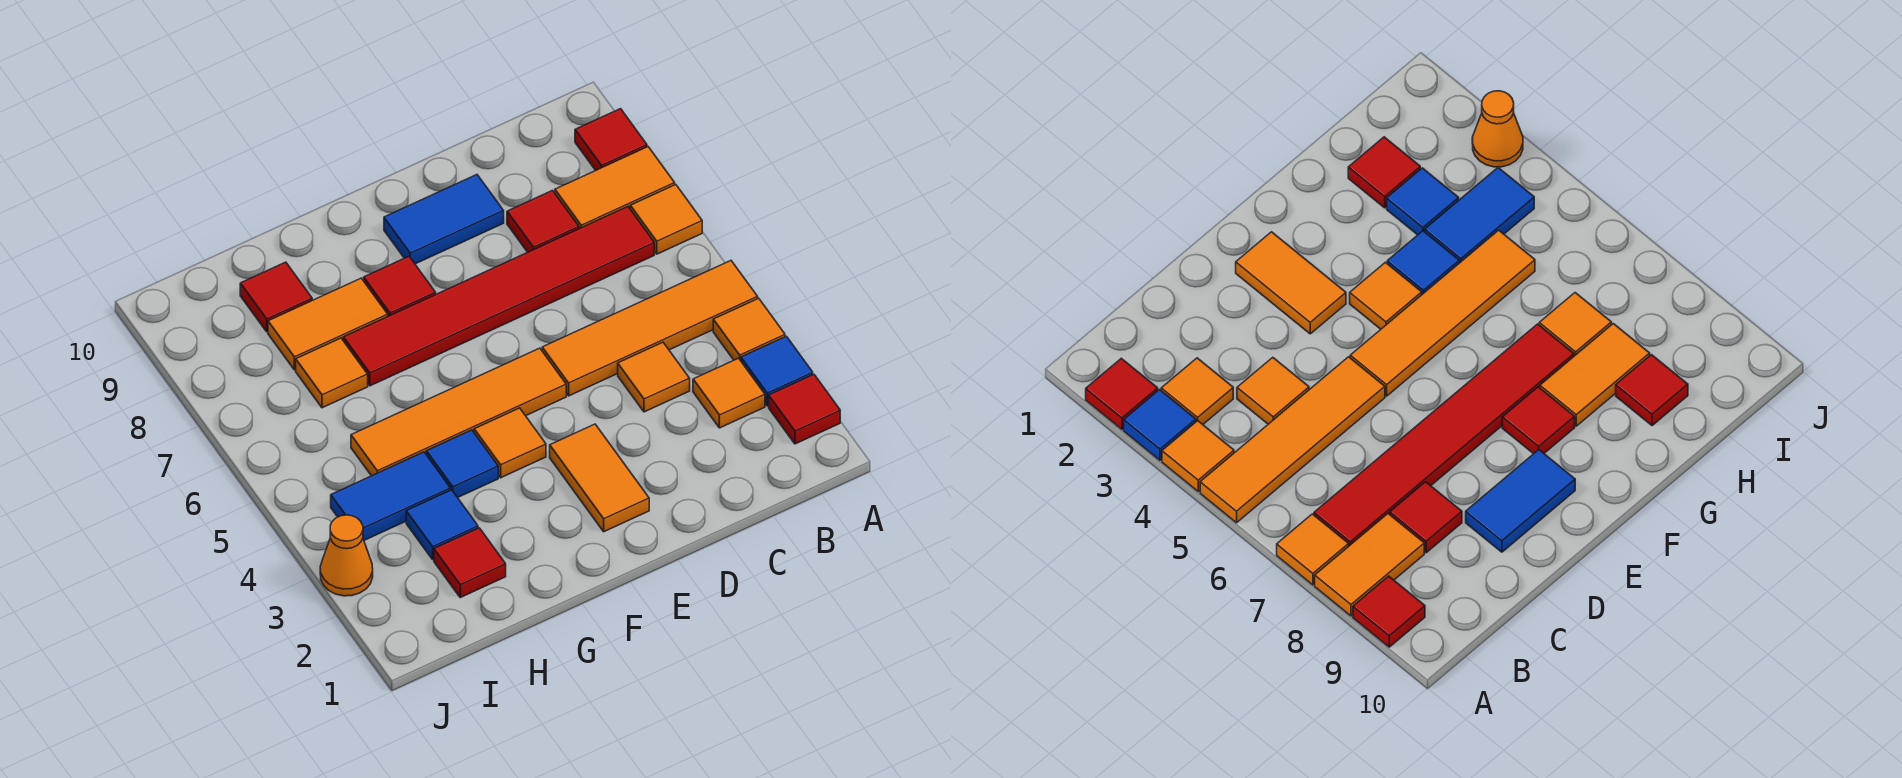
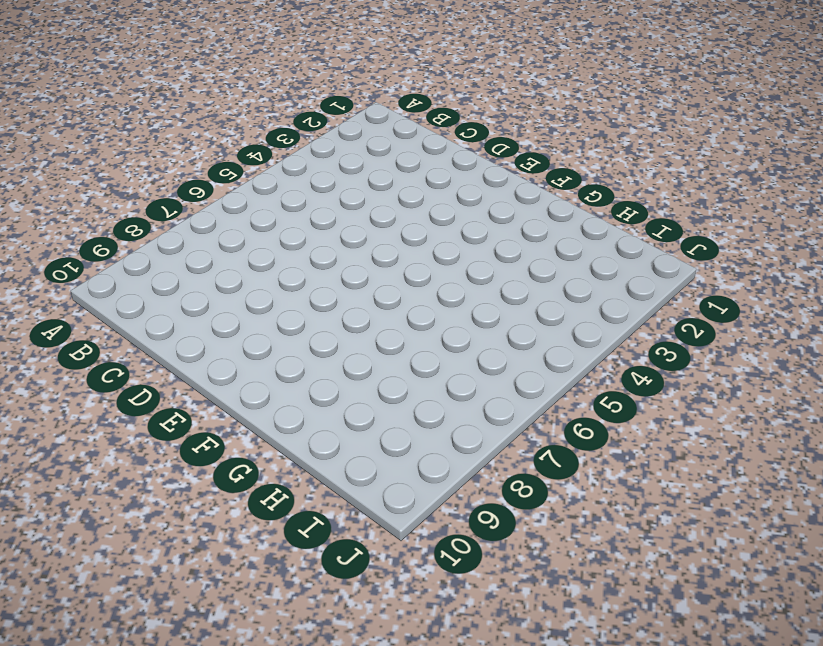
none -> red 1x1 tile [769,374,840,444]
none -> blue 1x1 tile [741,336,813,406]
none -> orange 1x1 tile [713,298,785,361]

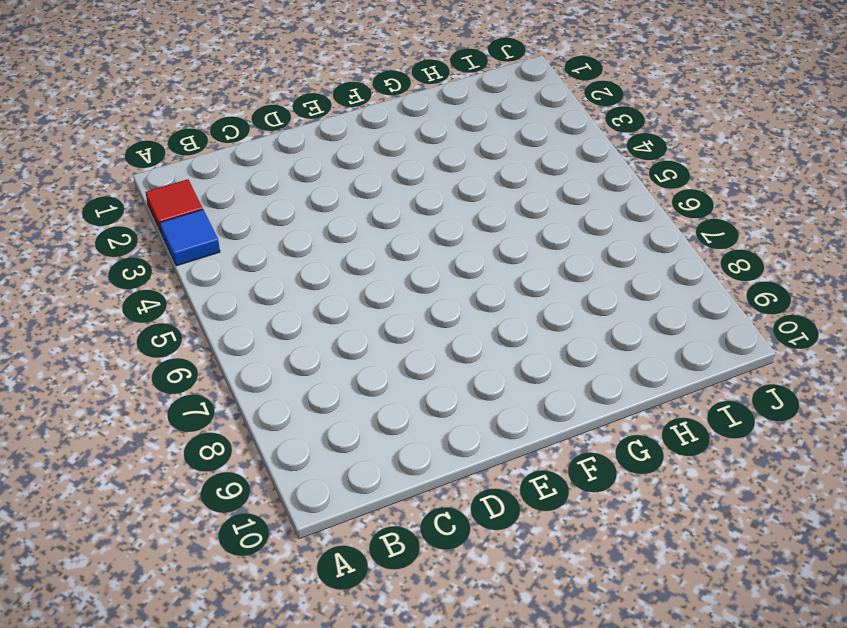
none -> orange 1x1 tile [713,298,785,361]
none -> orange 1x4 tile [542,261,758,396]
none -> orange 1x1 tile [630,185,702,254]

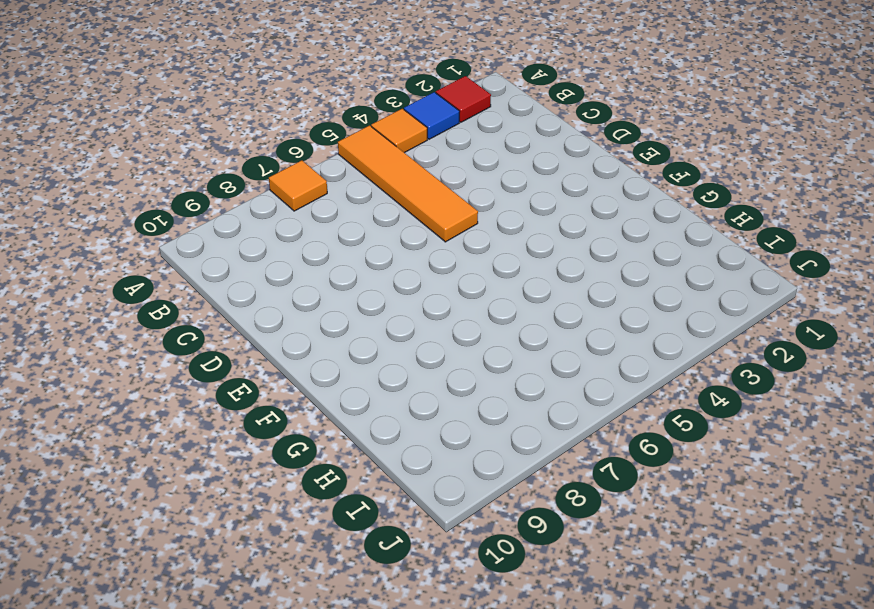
none -> orange 1x2 tile [555,147,675,229]
none -> red 1x1 tile [575,109,647,170]
none -> orange 1x1 tile [693,358,765,428]

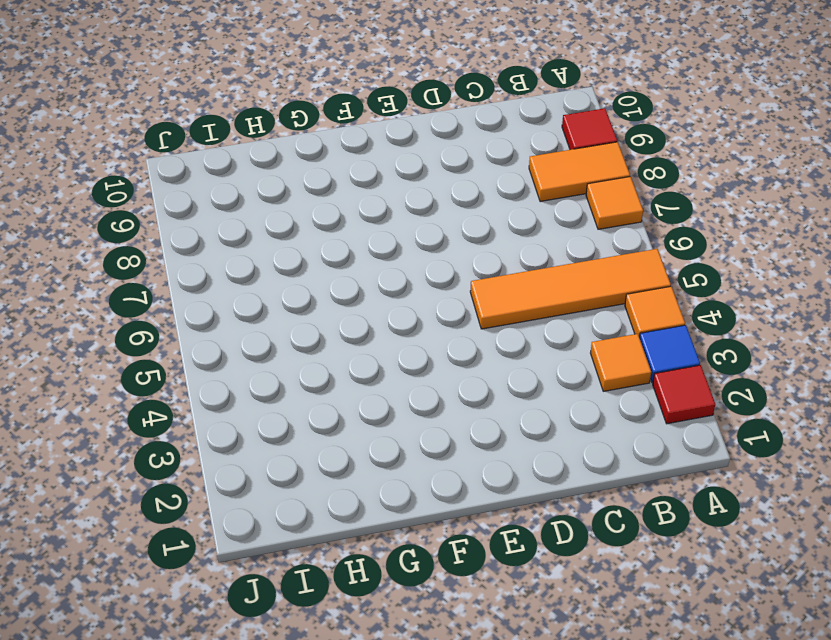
none -> red 1x6 tile [343,207,654,386]
none -> orange 1x1 tile [618,342,690,412]
none -> red 1x1 tile [507,191,579,252]

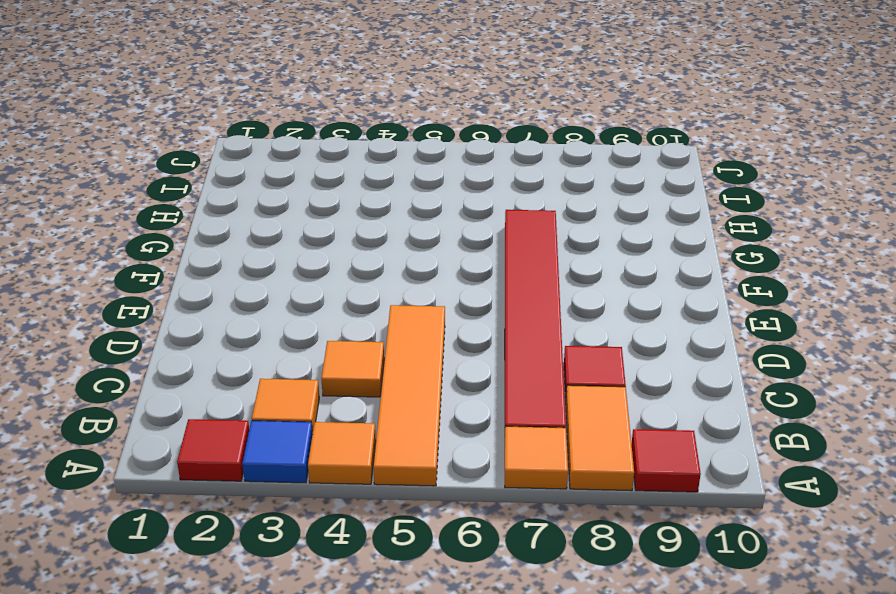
none -> blue 1x2 tile [384,175,504,264]
none -> orange 1x2 tile [550,424,649,532]
none -> orange 1x4 tile [351,348,566,476]

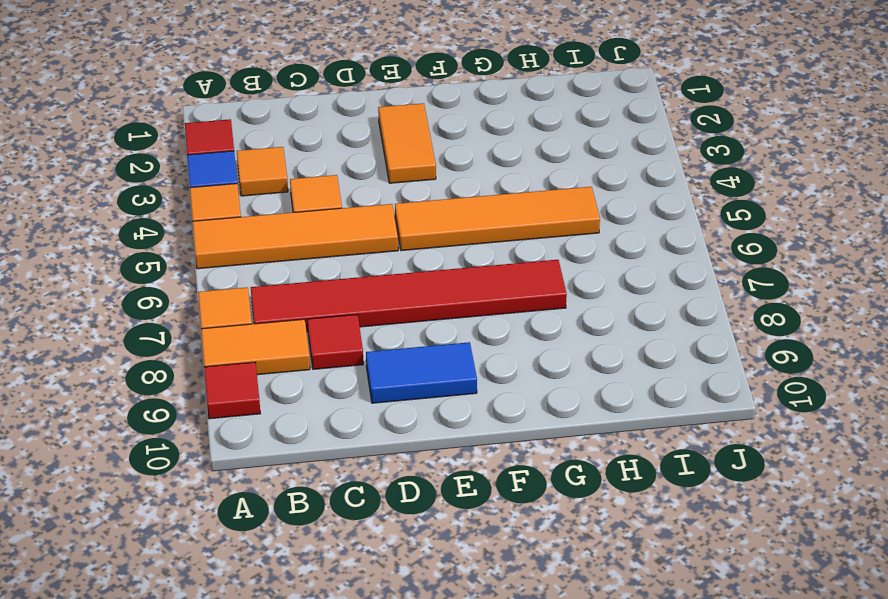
none -> orange 1x1 tile [474,408,546,478]
none -> red 1x1 tile [364,256,436,316]
none -> blue 1x1 tile [426,430,498,498]

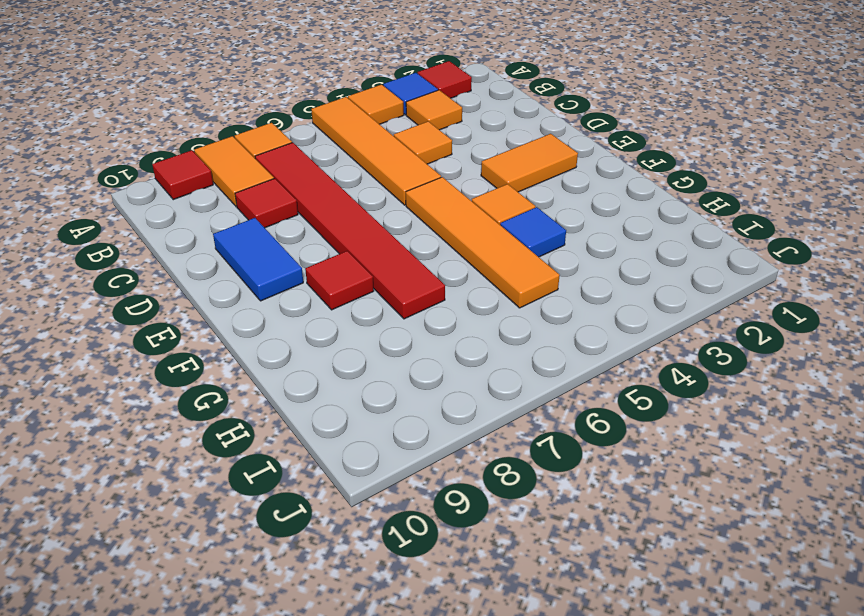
none -> orange 1x2 tile [268,278,388,370]
none -> red 1x1 tile [434,528,506,597]
none -> blue 1x1 tile [406,490,478,559]

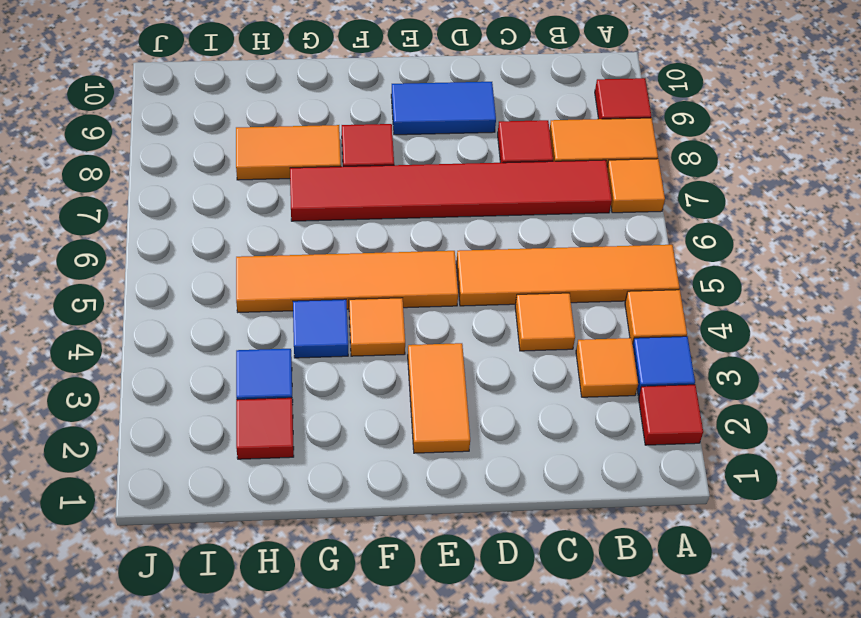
none -> blue 1x2 tile [331,452,450,540]
none -> orange 1x1 tile [296,338,368,408]
none -> red 1x1 tile [240,262,312,332]

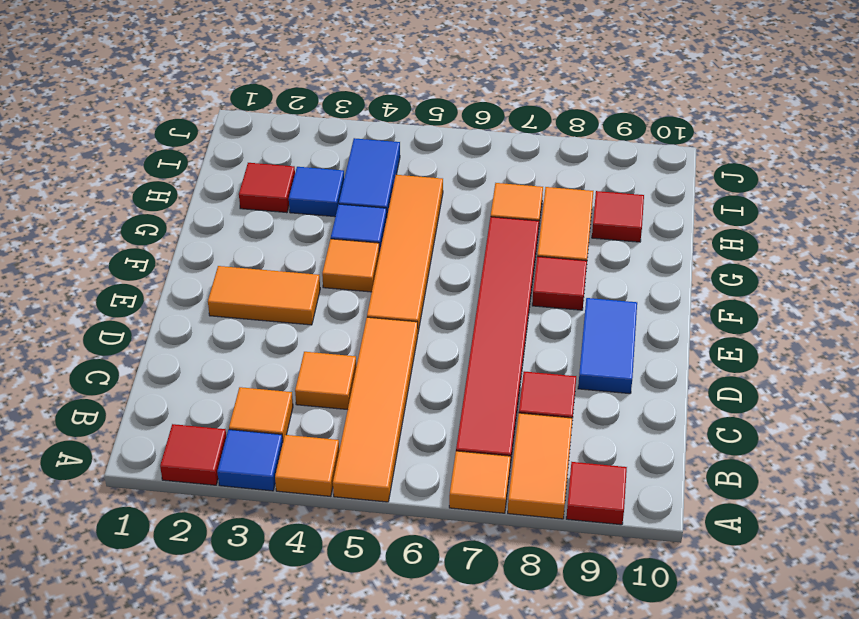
none -> orange 1x1 cone [320,515,373,596]

